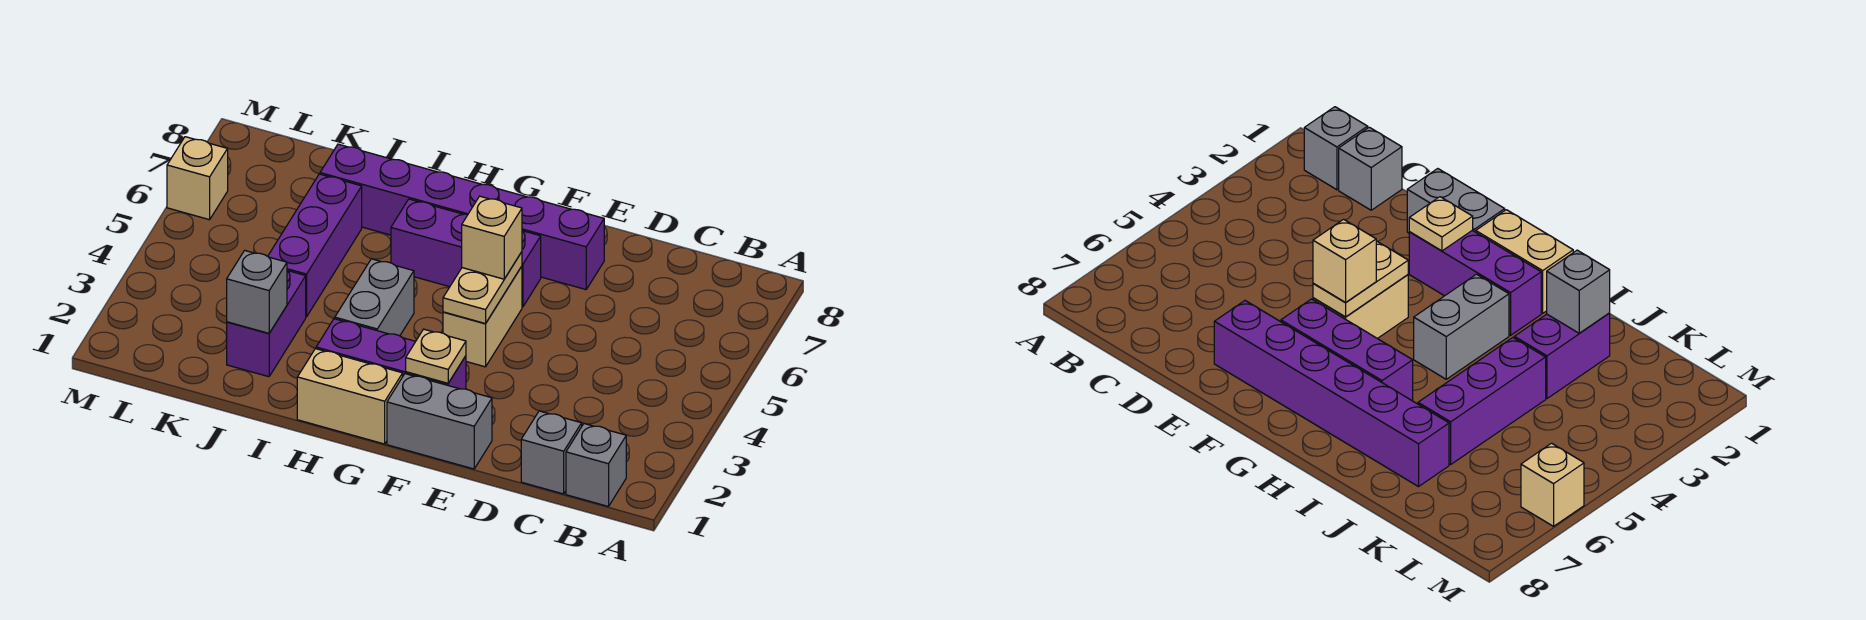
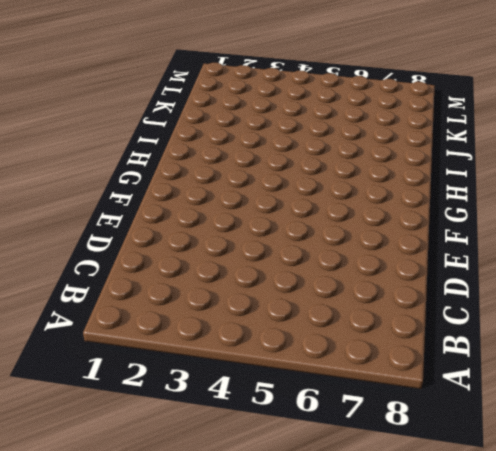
none -> grey 1x1 brick [566,424,626,506]
none -> grey 1x1 brick [521,411,582,494]
none -> grey 1x2 brick [387,374,492,469]

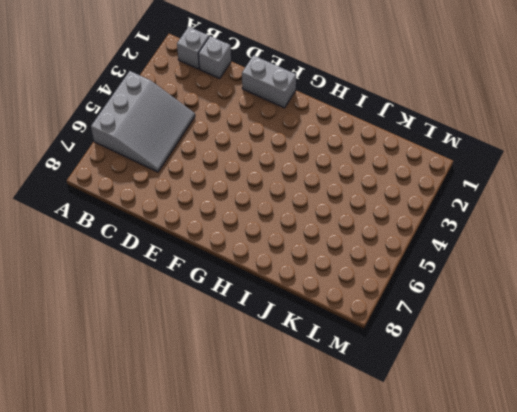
grey 3x3 slope [91,71,195,172] -> none
none -> purple 1x6 brick [320,144,604,289]
none -> purple 1x3 brick [316,319,466,389]
none -> tan 1x2 brick [443,266,522,367]

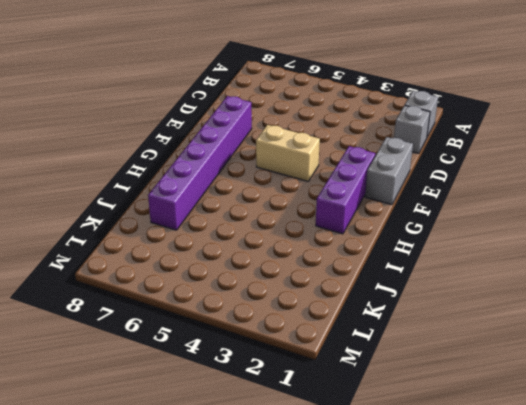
none -> purple 1x3 brick [391,199,541,307]
none -> tan 1x2 brick [297,349,403,444]
none -> grey 1x2 brick [334,259,414,336]

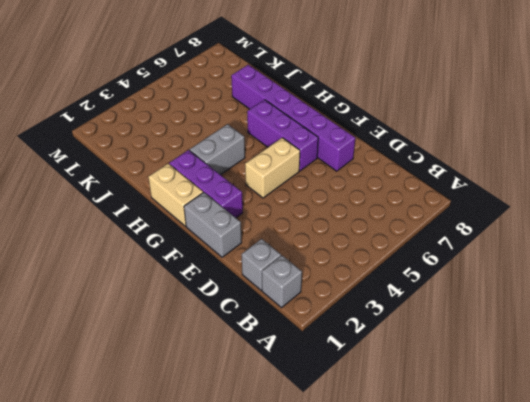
none -> purple 1x2 brick [227,271,306,377]
none -> purple 1x3 brick [268,174,362,317]
none -> tan 1x1 brick [167,137,228,220]

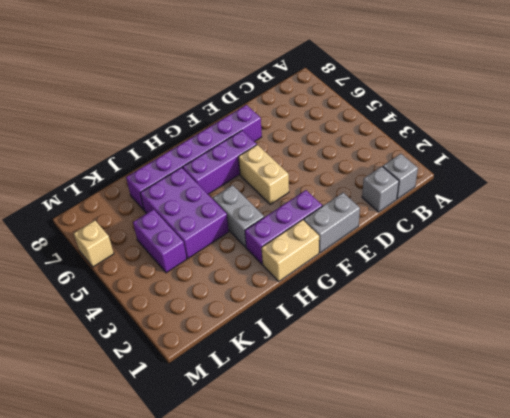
purple 2x3 brick [140,167,229,258] -> purple 1x3 brick [268,174,362,317]
purple 1x2 brick [133,209,187,273] -> purple 1x2 brick moved to [227,271,306,377]
none -> tan 1x1 plate [406,329,466,383]
none -> tan 1x2 plate [443,252,522,324]
none -> grey 1x1 brick [227,250,287,333]

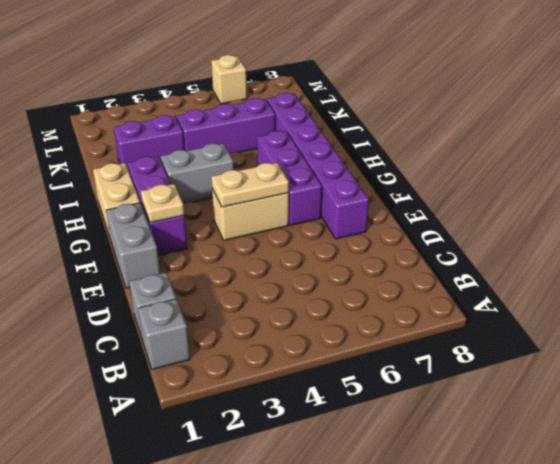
none -> grey 1x1 brick [227,250,287,333]
none -> tan 1x1 brick [462,196,522,279]

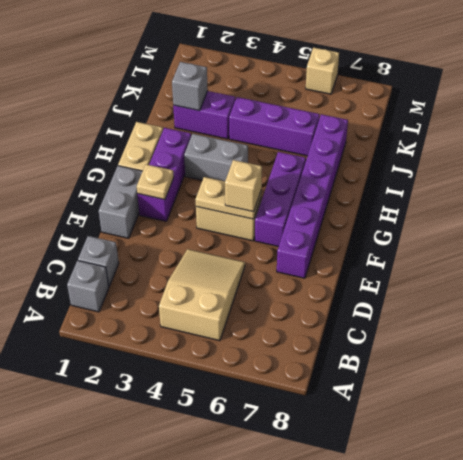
tan 2x3 slope [159,249,245,341] -> none

